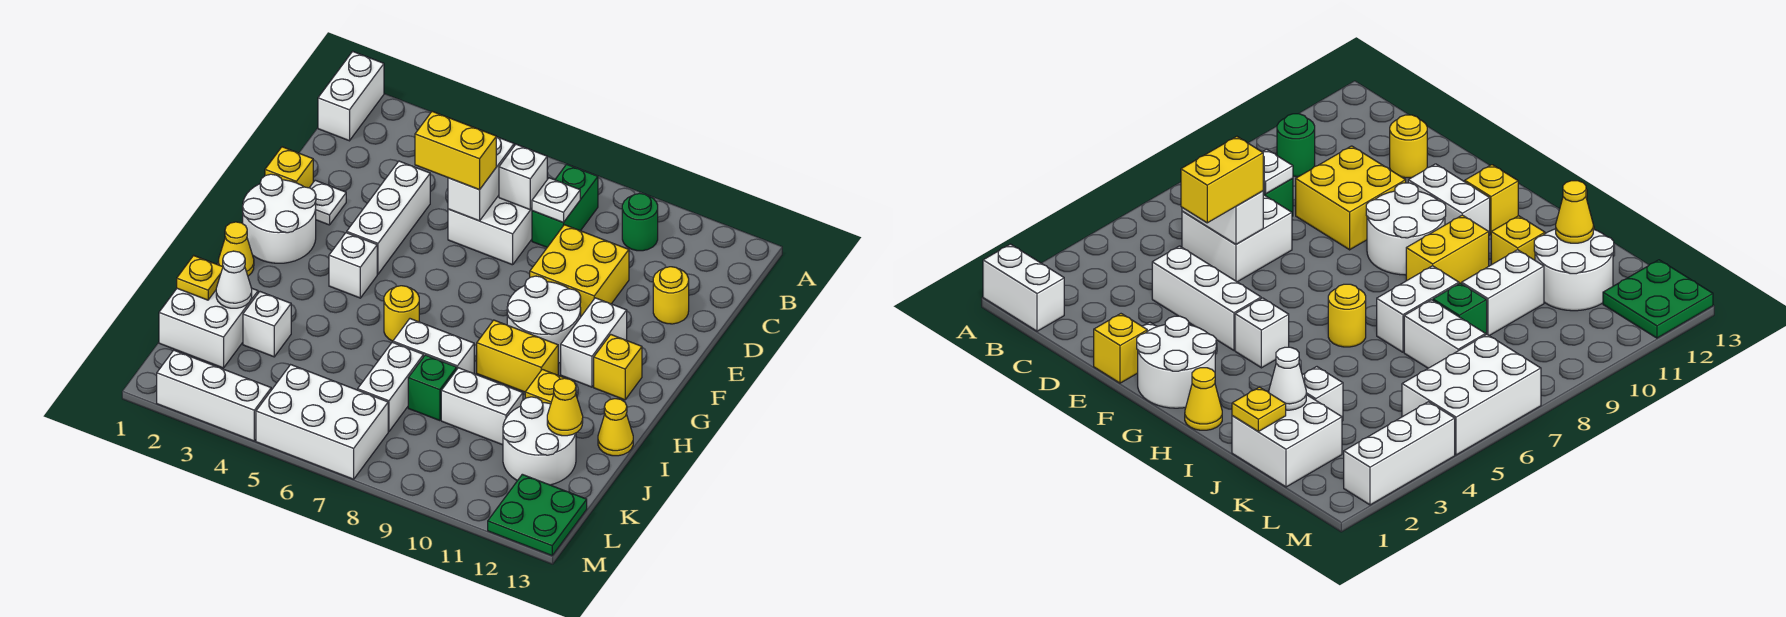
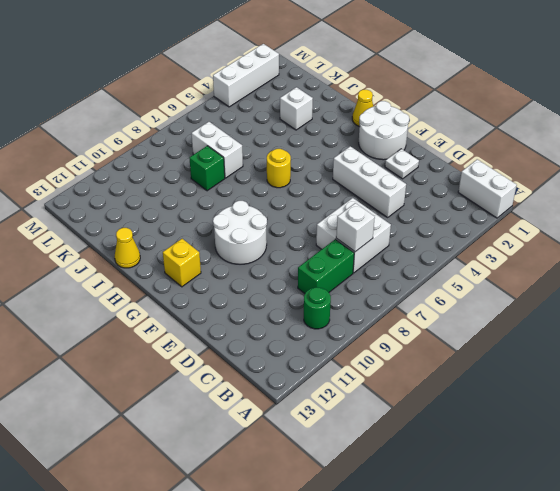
green 1x2 brick [298,239,354,293] -> green 1x2 brick turned to [532,164,598,247]
none -> yellow 2x2 brick [530,225,629,316]
none -> yellow 1x1 round brick [653,267,689,324]
none -> yellow 1x1 brick [265,147,313,188]
none -> white 1x2 brick [561,298,627,387]

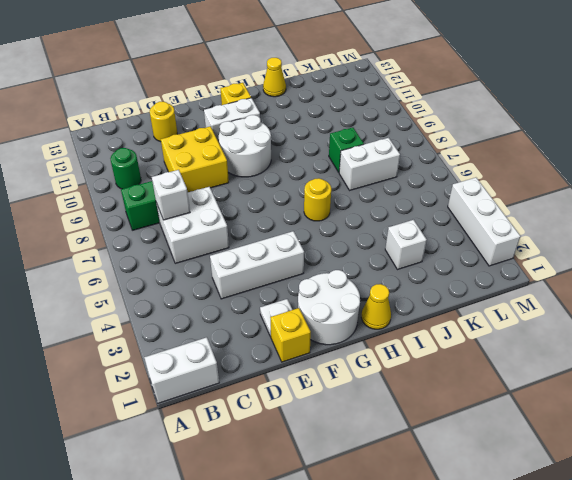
none -> white 1x1 brick [329,233,377,298]
none -> yellow 1x2 brick [477,320,558,392]
none -> white 1x2 brick [393,319,474,374]
none -> yellow 1x1 brick [525,369,566,404]

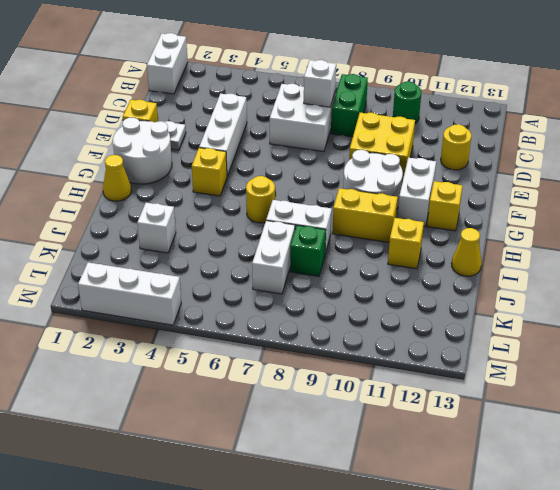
yellow 1x1 brick [192,148,227,196] -> white 1x1 brick [329,233,377,298]
none -> white 2x2 brick [159,289,258,368]
none -> white 1x2 brick [441,368,523,445]
none -> white 2x2 round brick [503,397,576,485]
none -> white 2x3 brick [256,365,388,479]

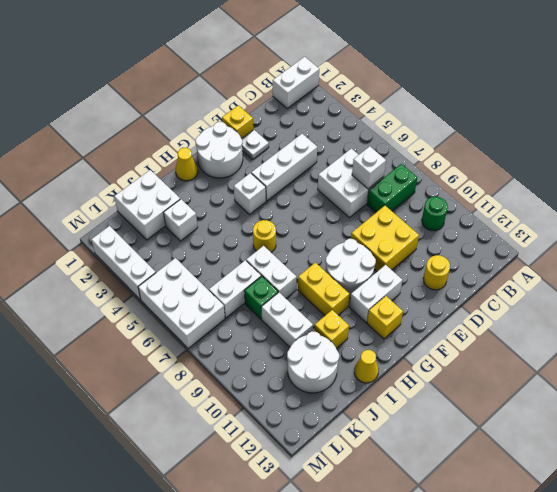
none -> green 2x2 plate [488,474,587,555]
none -> white 1x2 brick [448,137,514,221]
none -> white 1x1 plate [532,178,580,223]
none -> yellow 1x1 plate [177,256,223,300]

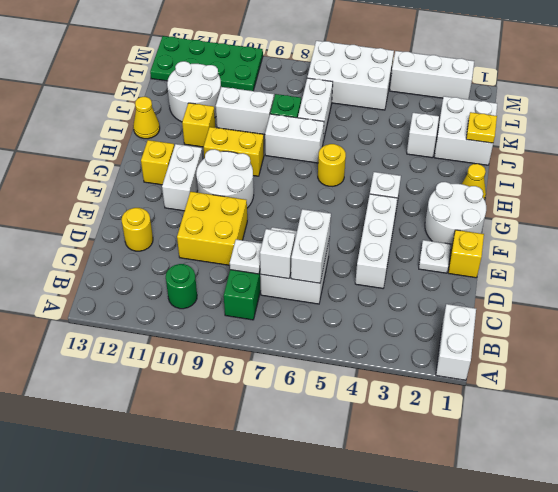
green 2x4 plate [150,36,263,91] -> green 2x2 plate [488,474,587,555]
none -> white 1x1 cone [216,251,252,308]
none -> yellow 1x1 cone [547,378,583,436]
none -> yellow 1x2 brick [415,112,496,190]

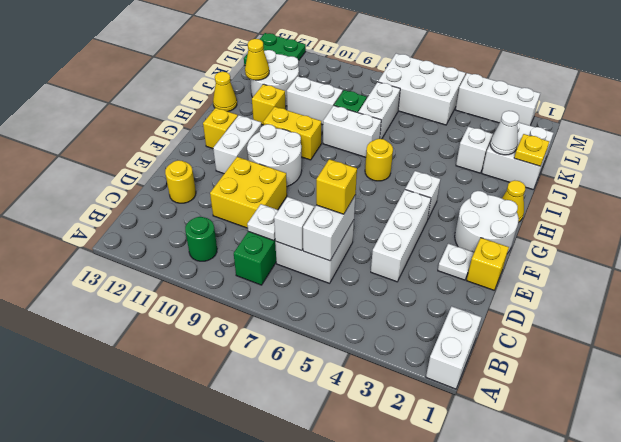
yellow 1x1 brick [316,159,357,214] -> yellow 1x2 brick [415,112,496,190]

